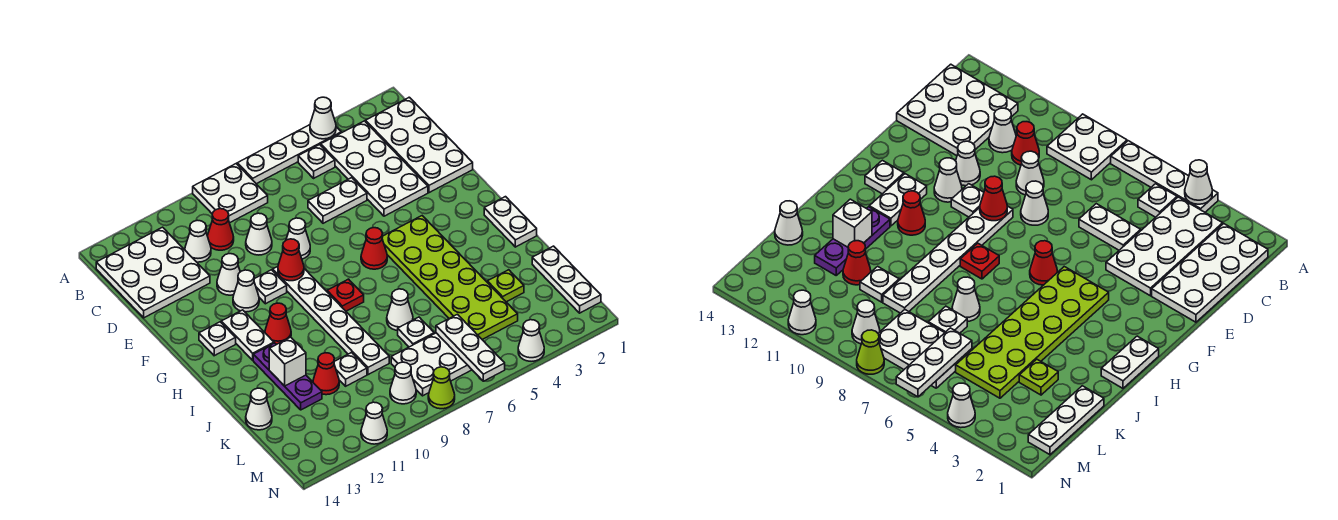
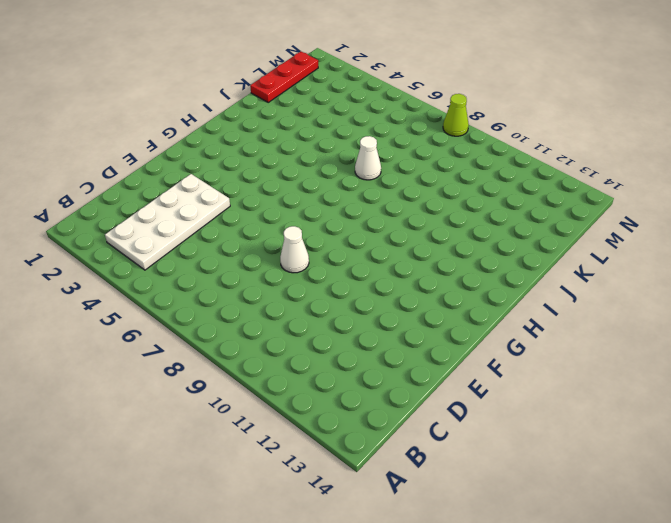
red 1x3 plate [250,51,318,102] -> white 1x3 plate [532,246,601,313]
none -> white 1x4 plate [237,125,341,184]
none -> white 2x2 plate [193,164,268,223]
none -> white 2x4 plate [366,97,473,193]
none -> white 1x1 plate [298,145,335,178]

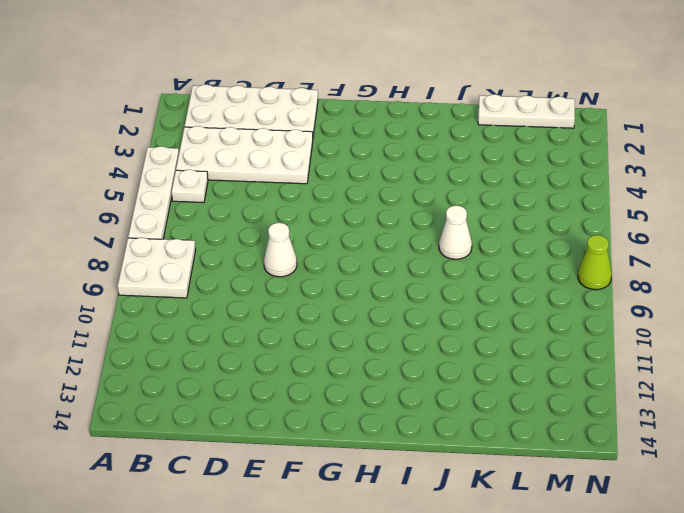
none -> white 3x3 plate [96,227,210,318]
none -> red 1x1 cone [208,209,234,250]
none -> white 1x1 cone [185,220,211,262]
none -> white 1x2 plate [308,178,367,223]

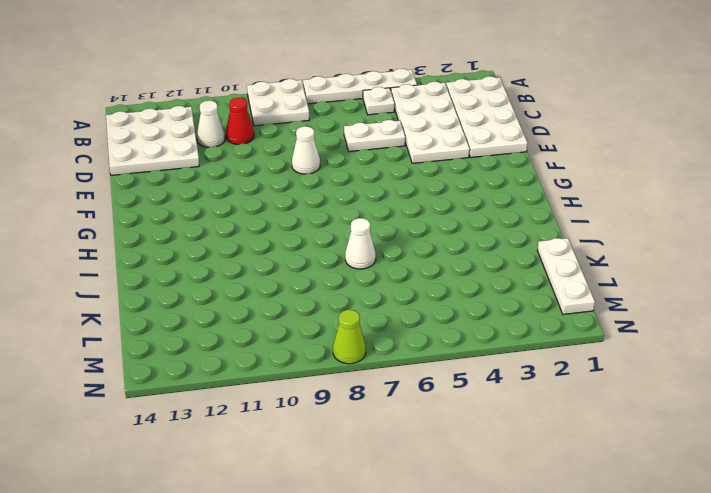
none -> white 1x1 cone [246,213,272,255]
none -> white 1x1 cone [217,254,240,295]
none -> white 1x6 plate [273,267,389,375]
none -> white 1x1 plate [254,270,287,304]

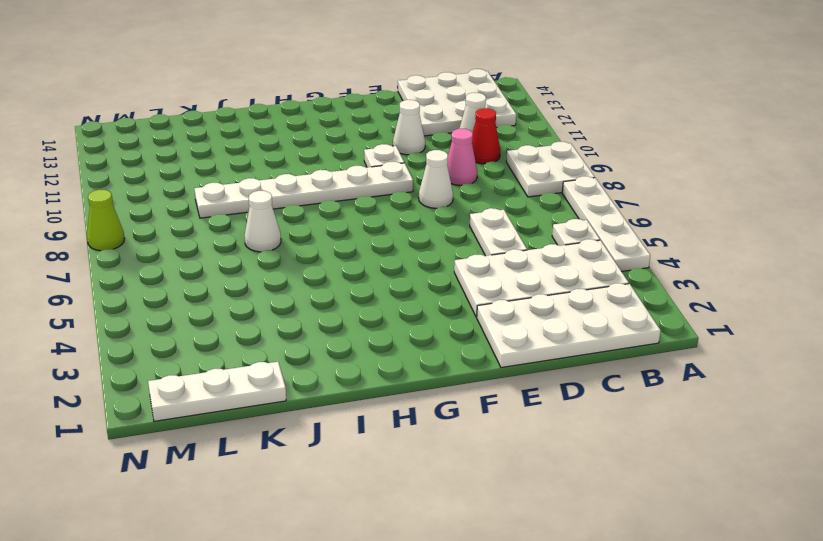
pink 1x1 cone [447,129,477,185] -> white 1x1 cone [246,213,272,255]
none -> white 1x1 cone [233,270,259,312]
none -> lime 2x6 plate [382,216,518,339]
none -> red 1x1 cone [361,228,387,269]
none -> white 1x2 plate [221,310,274,360]

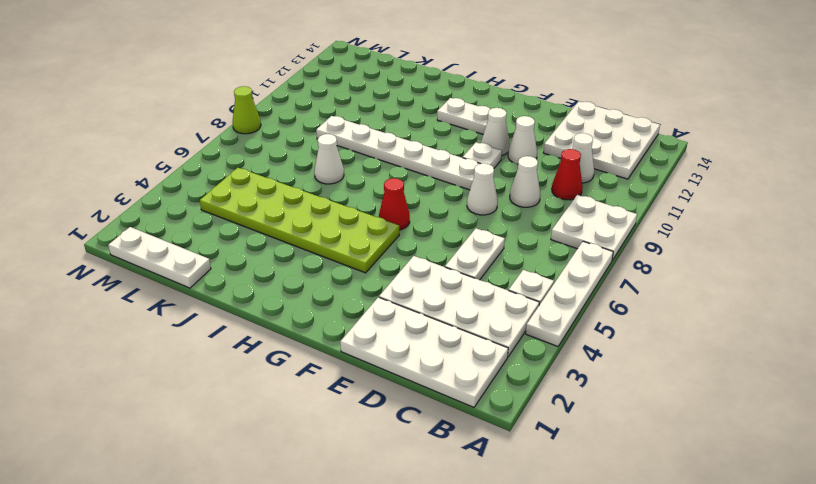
none -> white 1x1 plate [199,322,236,356]
none -> white 1x2 plate [484,197,537,247]
none -> red 1x1 plate [327,279,364,311]
none -> red 1x1 cone [265,303,291,345]

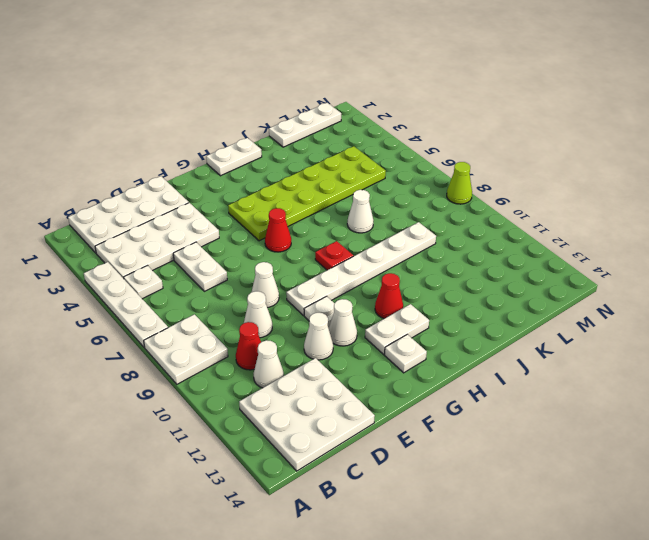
none -> purple 1x3 plate [253,343,322,410]
none -> lime 1x1 plate [487,270,524,302]
none -> white 1x1 plate [398,317,434,347]
none -> white 1x1 plate [334,353,367,386]

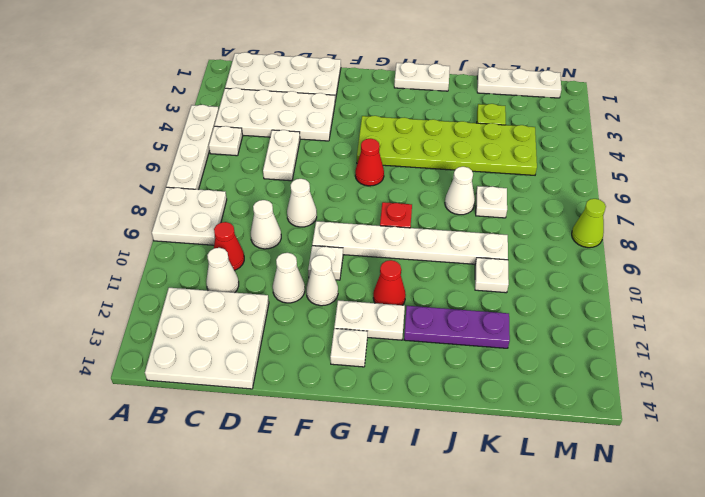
none -> red 1x1 cone [313,353,339,395]
none -> white 1x1 cone [246,388,272,430]
none -> white 2x3 plate [391,333,472,396]
none -> white 1x1 cone [390,362,416,404]

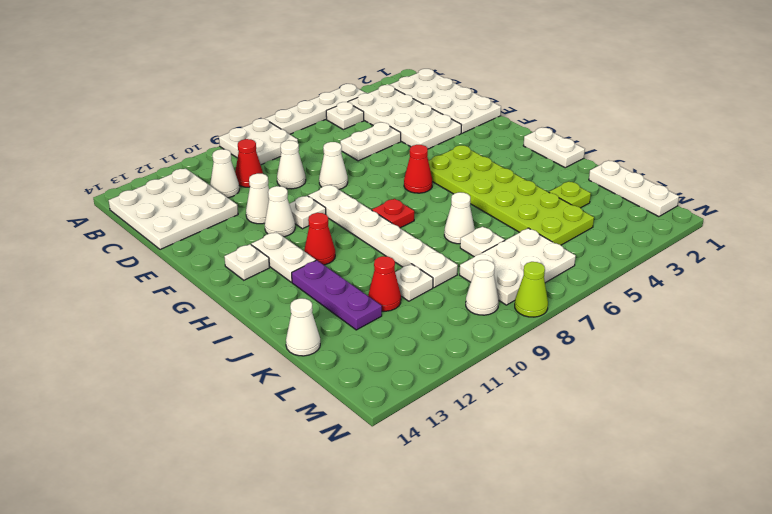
none -> white 1x1 cone [518,320,544,361]
none -> white 1x1 cone [361,402,387,444]
none -> white 1x1 cone [310,97,336,139]
none -> red 1x1 cone [278,239,304,281]

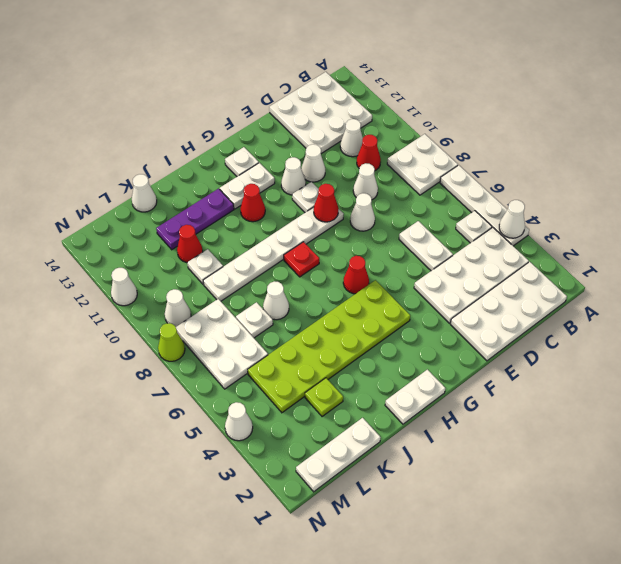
none -> white 1x1 brick [269,337,306,386]
none -> white 1x3 plate [436,314,505,381]

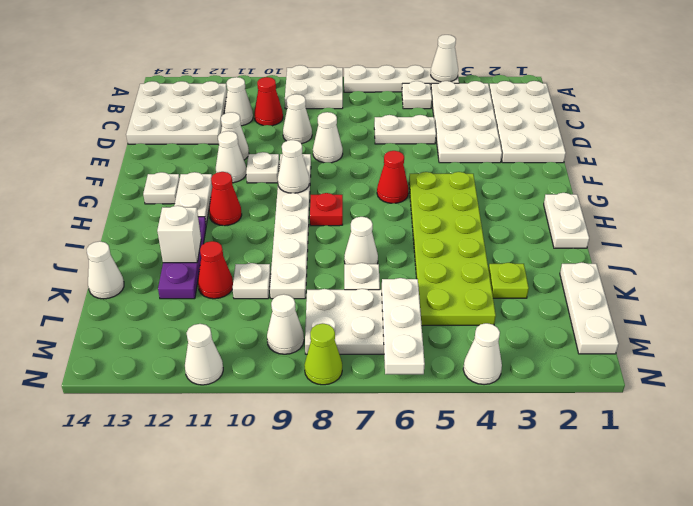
white 1x1 cone [278,140,309,193] -> none
none -> red 1x1 cone [278,239,304,281]

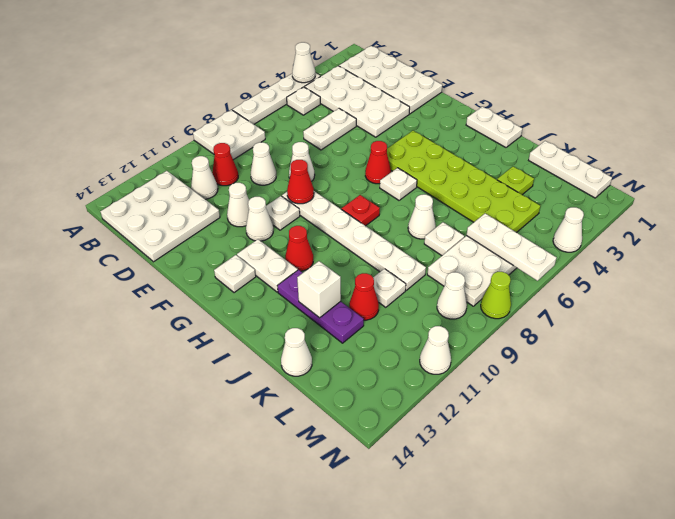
white 1x1 plate [380,168,417,200] -> none

